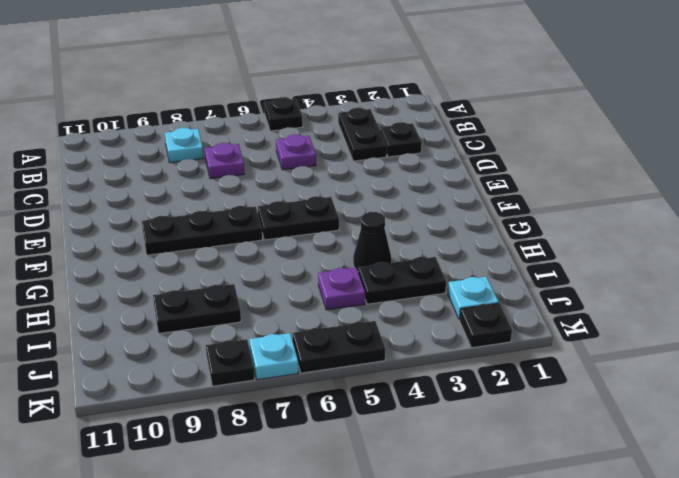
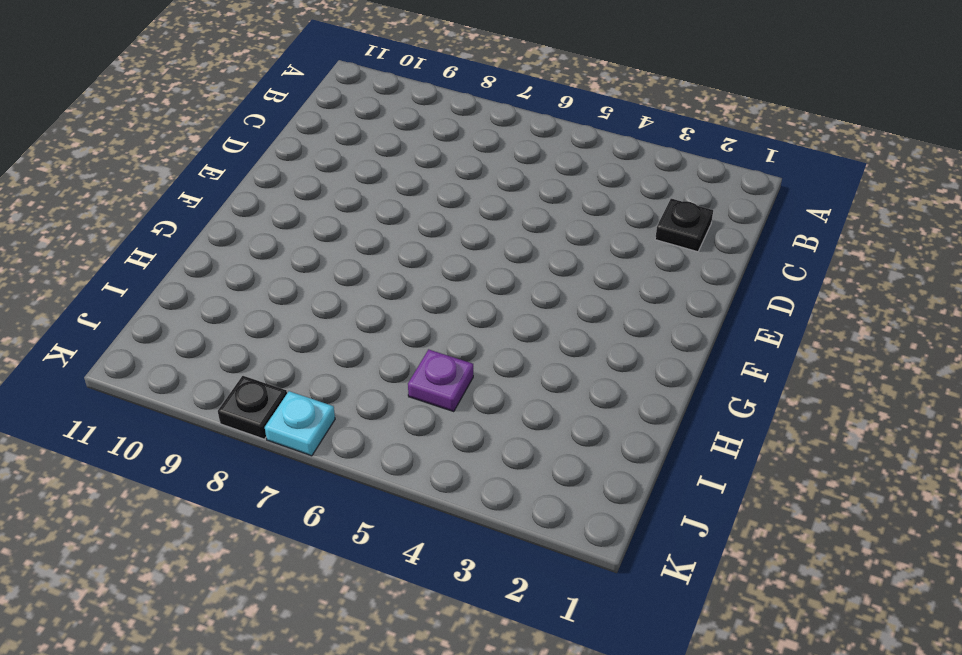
none -> black 1x1 plate [264,97,303,131]
none -> black 1x2 plate [338,108,387,161]
none -> cyan 1x1 plate [165,128,203,163]

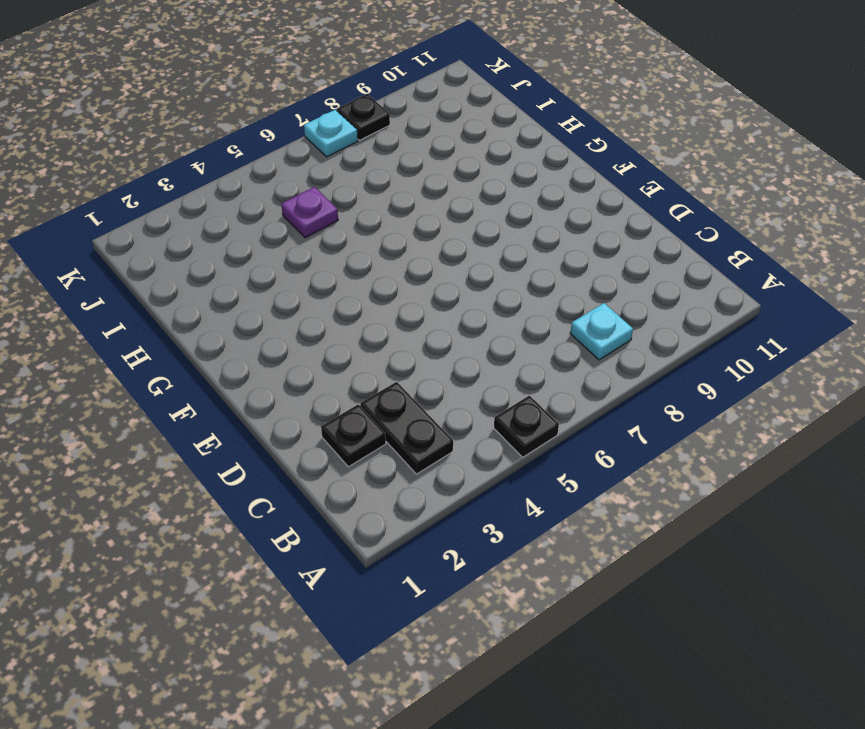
none -> purple 1x1 plate [276,134,316,170]
none -> purple 1x1 plate [205,143,244,179]
none -> black 1x2 plate [258,196,339,240]

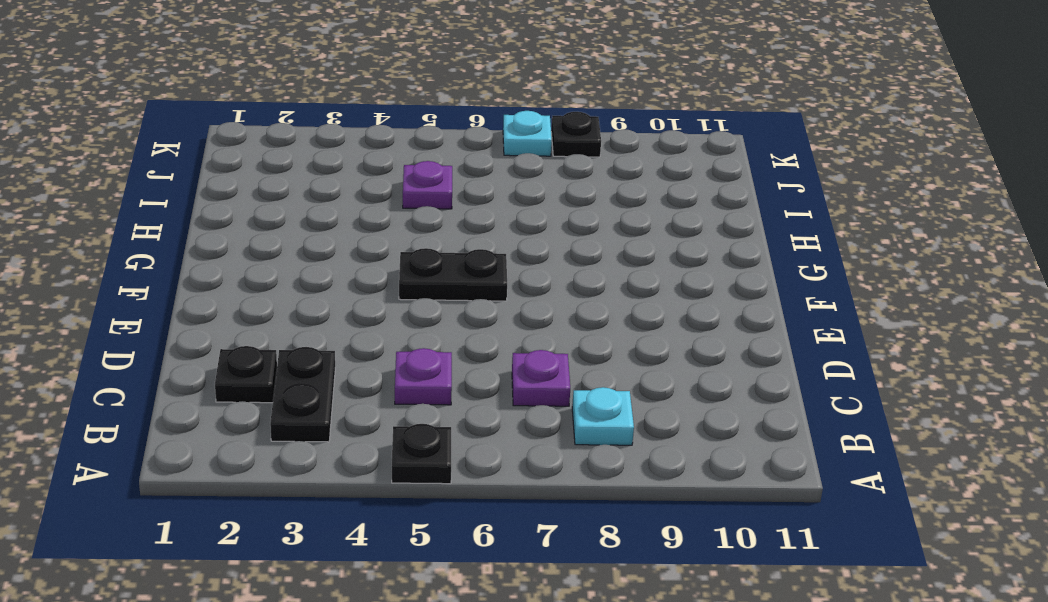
none -> black 1x3 plate [142,206,262,255]
none -> black 1x1 cone [353,212,391,270]
none -> black 1x2 plate [358,257,446,304]

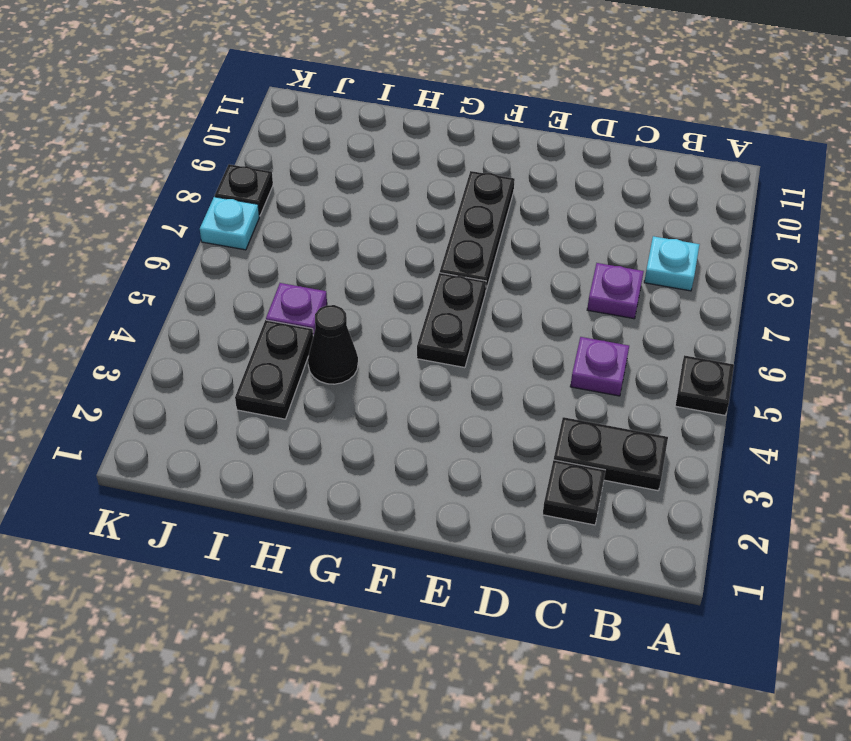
none -> black 1x2 plate [153,284,241,334]
none -> cyan 1x1 plate [448,277,499,320]
none -> black 1x1 plate [460,303,512,348]

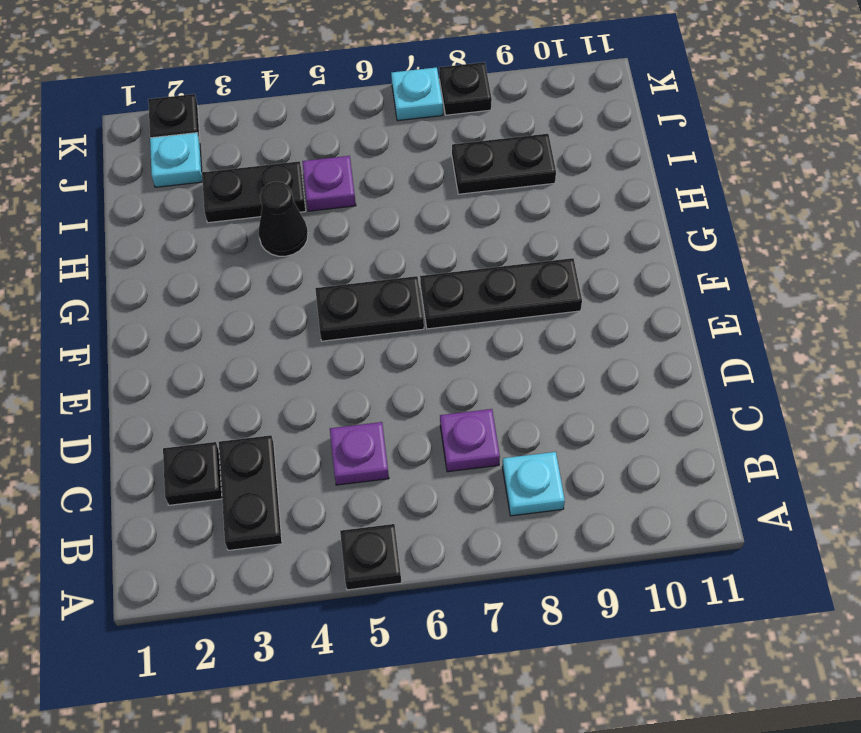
none -> black 1x2 plate [293,321,385,373]

